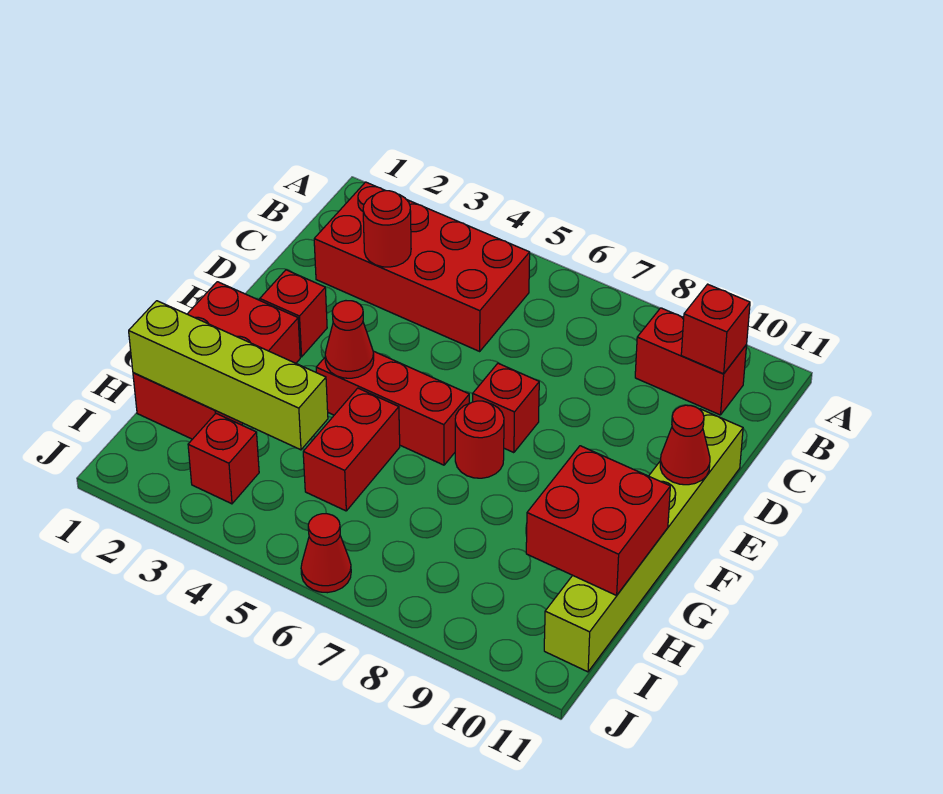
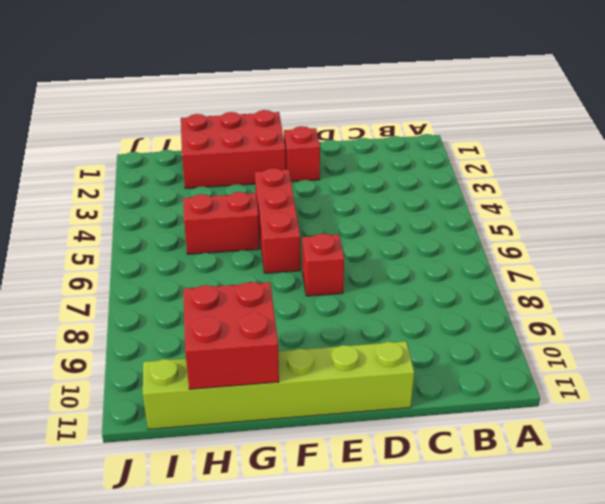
none -> red 2x4 brick [314,182,530,351]
none -> red 1x2 brick [635,308,747,415]
none -> red 1x1 round brick [455,401,504,478]

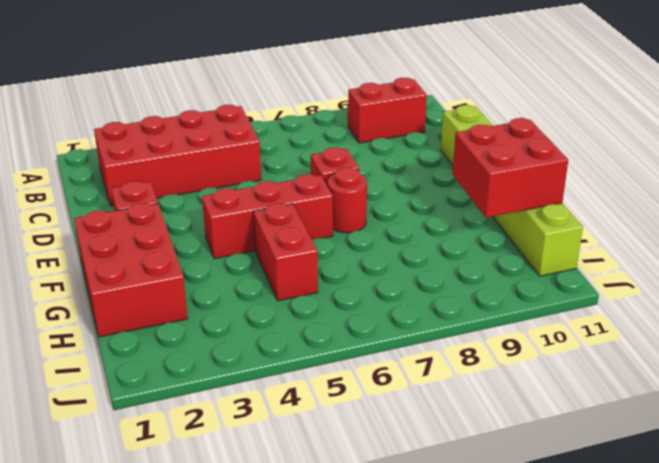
none -> red 1x1 brick [188,414,259,504]
none -> red 1x1 cone [301,514,351,593]
none -> red 1x1 brick [681,284,750,374]

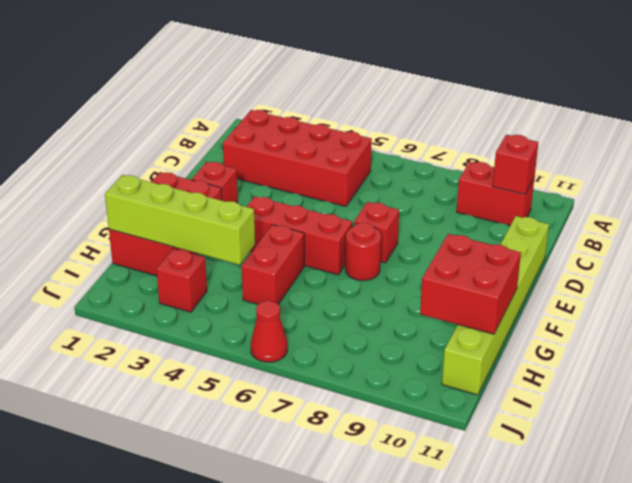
none -> red 1x1 round brick [363,191,411,267]
none -> red 1x1 cone [660,405,710,485]
none -> red 1x1 cone [325,301,374,378]

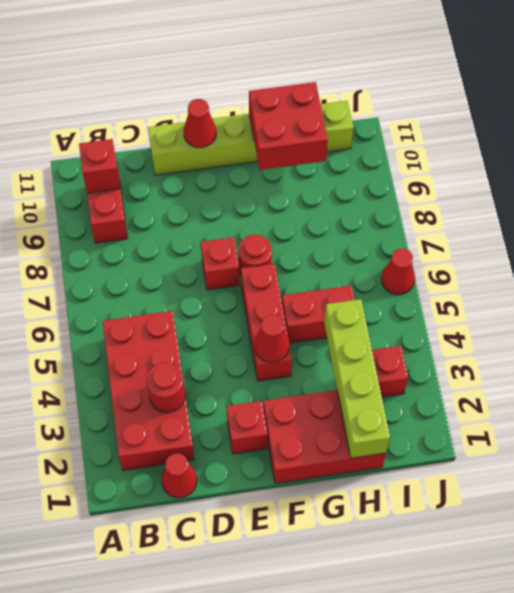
red 1x1 cone [161,453,197,498] -> none

